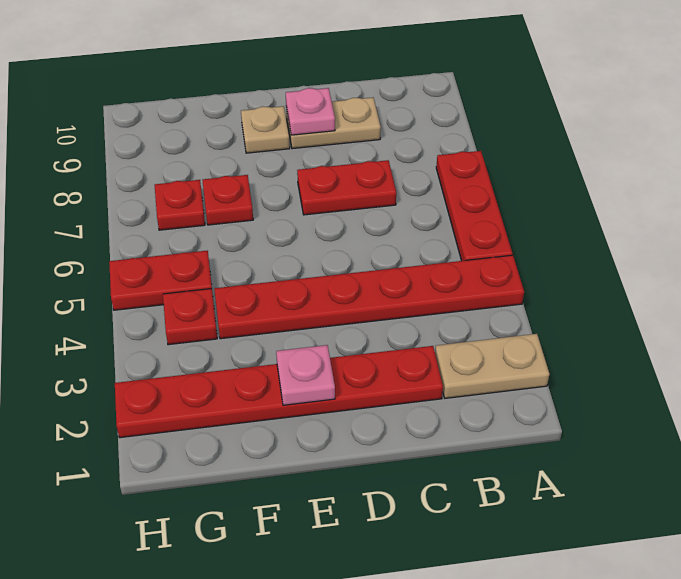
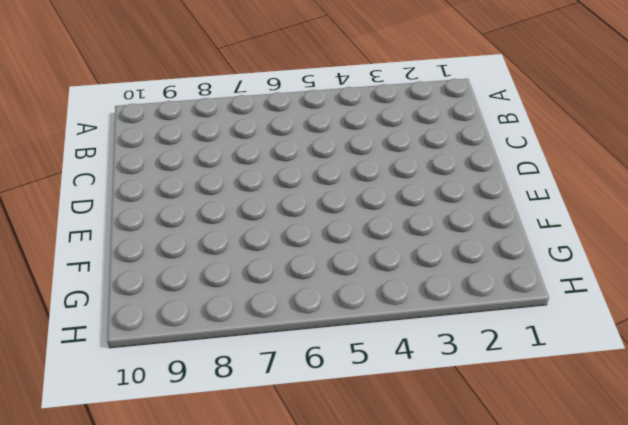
none -> tan 1x2 plate [435,334,549,398]
none -> red 1x6 plate [214,255,524,339]
none -> red 1x3 plate [436,151,513,261]

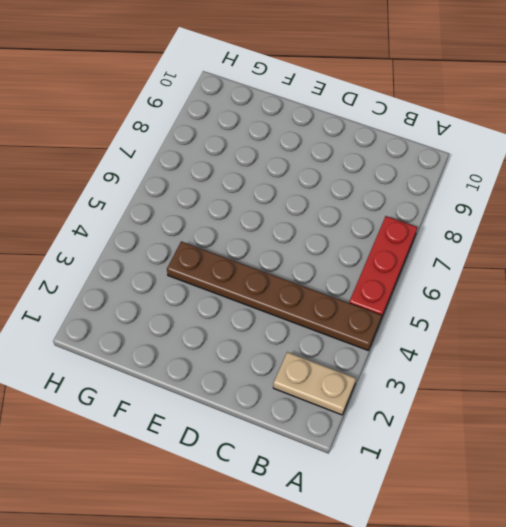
brown 1x6 plate [167,241,382,350] -> red 1x6 plate [214,255,524,339]
none -> red 1x6 plate [115,346,443,438]
none -> red 1x2 plate [297,160,396,215]
none -> tan 1x2 plate [286,98,381,149]

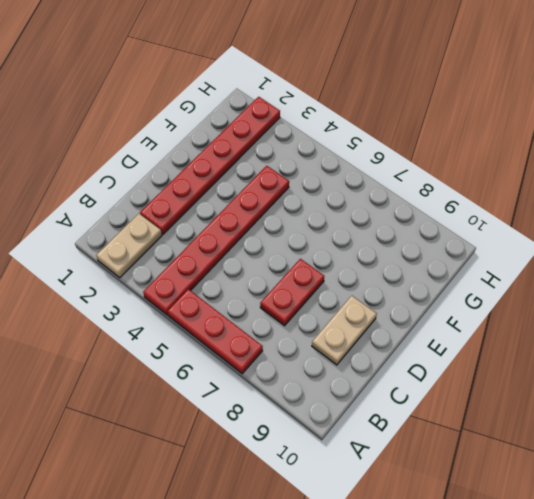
none -> tan 1x1 plate [241,106,290,153]
none -> red 1x1 plate [203,175,253,225]
none -> red 1x1 plate [163,289,217,345]

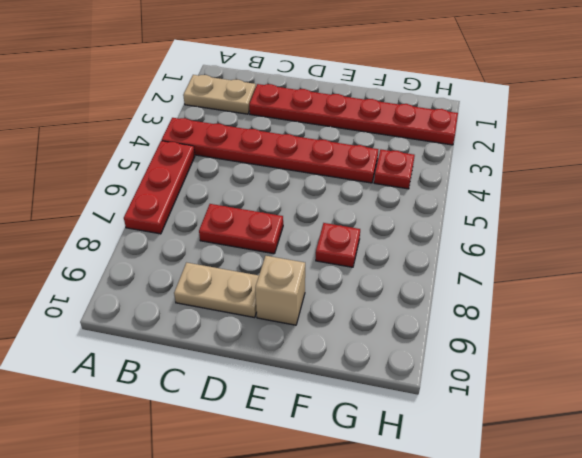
tan 1x1 brick [255,256,305,325] -> tan 1x1 plate [241,106,290,153]
none -> red 1x2 plate [109,251,212,310]
none -> red 1x1 plate [155,180,205,230]
none -> pink 1x1 plate [286,88,335,135]

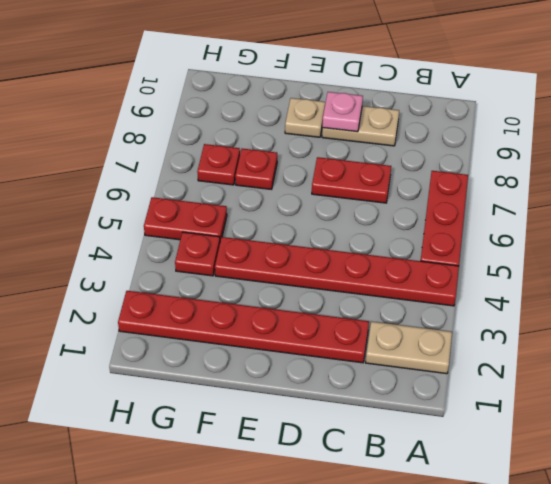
none -> pink 1x1 plate [276,345,335,405]

